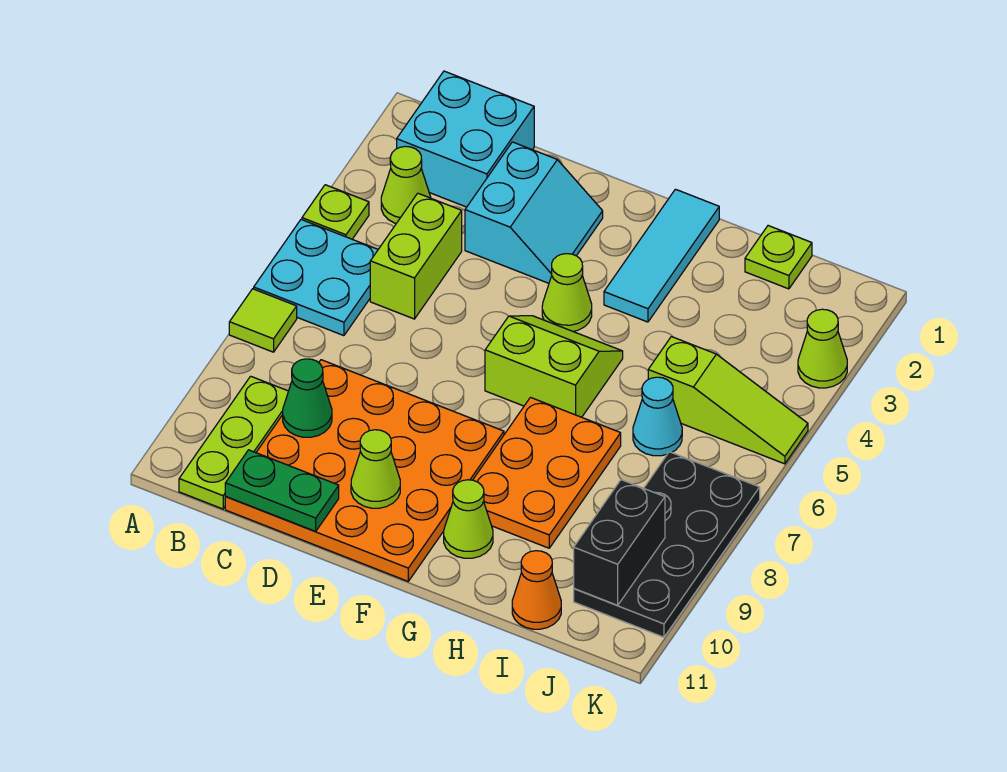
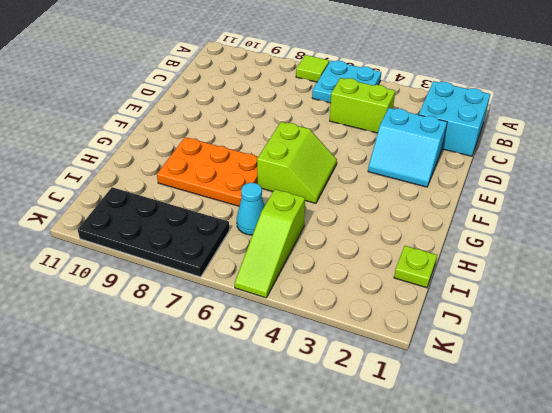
none -> lime 1x1 plate [302,185,369,239]
none -> lime 1x1 cone [381,146,431,223]
none -> lime 1x3 plate [179,376,288,509]

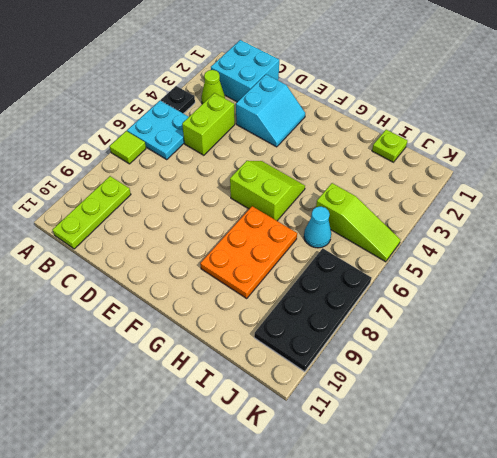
black 1x1 plate [161,86,195,114] -> lime 1x1 plate [302,185,369,239]
none -> orange 4x4 plate [225,360,504,581]
none -> lime 1x1 cone [542,254,592,332]
none -> cyan 1x3 tile [604,189,719,322]

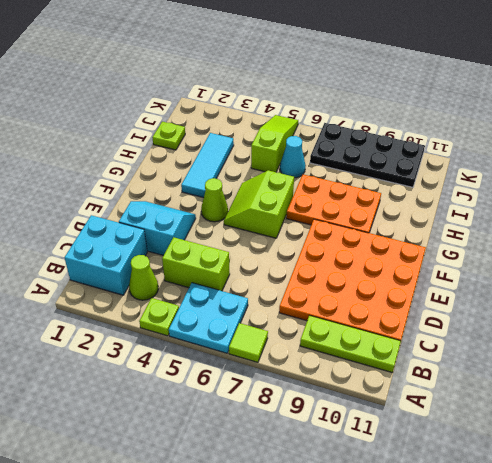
cyan 1x3 tile [181,133,234,198] -> cyan 1x3 tile turned to [604,189,719,322]
none -> lime 1x1 cone [444,480,493,558]
none -> orange 1x1 cone [512,551,561,629]
none -> lime 1x1 cone [798,309,847,388]

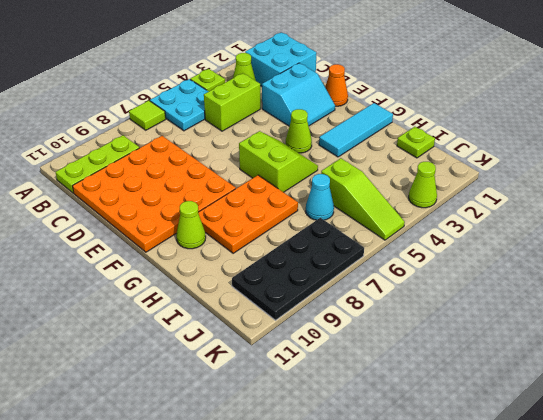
orange 1x1 cone [325,64,348,106] -> orange 1x1 cone moved to [512,551,561,629]
none -> green 1x1 cone [283,359,332,437]
none -> green 1x2 plate [225,450,339,531]
none -> lime 1x1 cone [351,430,400,508]

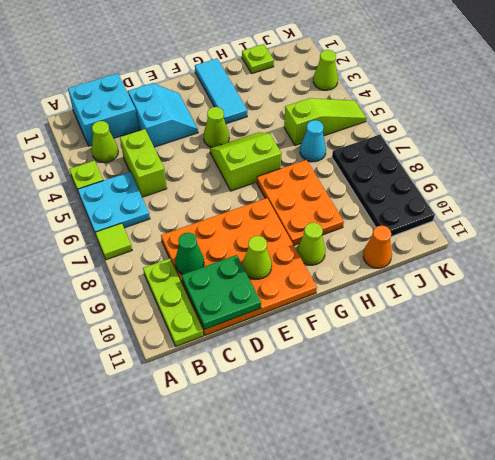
green 2x2 plate [182,255,261,330] -> green 1x2 plate [225,450,339,531]
none -> black 1x2 brick [574,480,665,605]

